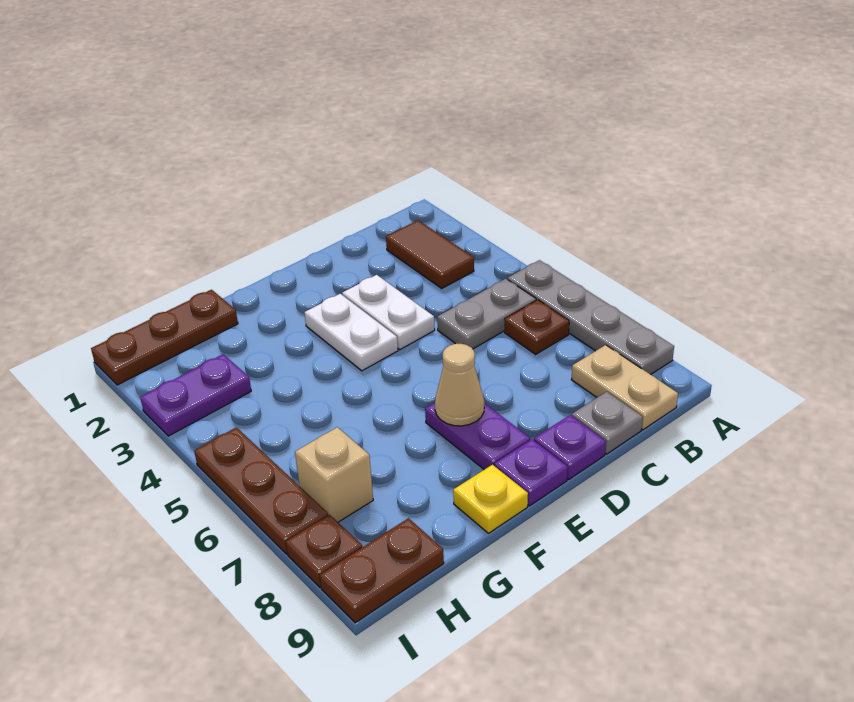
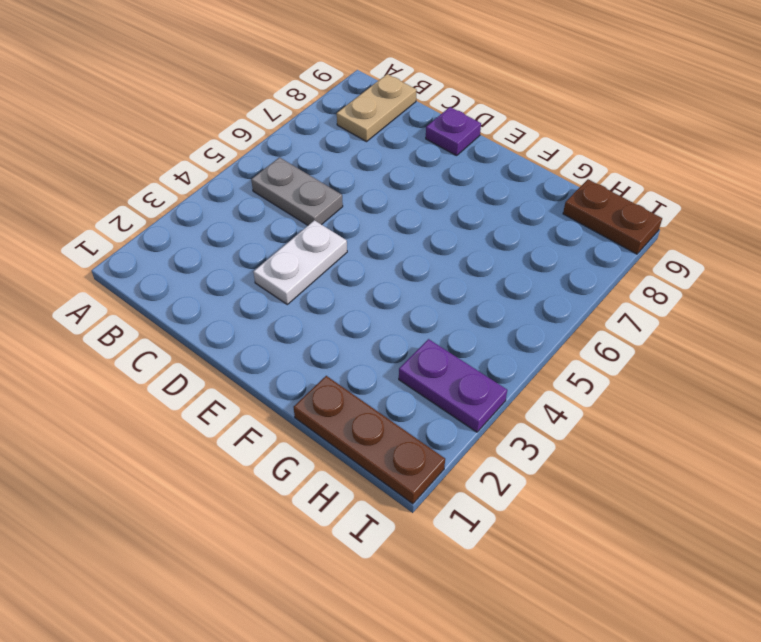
none -> grey 1x4 plate [508,260,674,375]
none -> brown 1x2 tile [386,220,474,288]
none -> brown 1x1 plate [505,300,569,354]

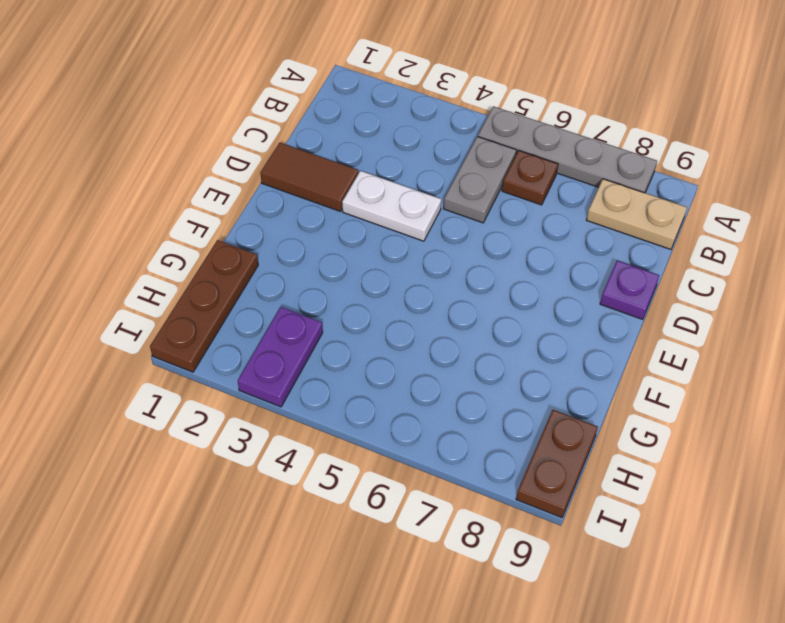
brown 1x2 tile [260,143,358,211] -> brown 1x2 tile moved to [386,220,474,288]
none -> grey 1x1 plate [572,392,643,454]
none -> white 1x2 plate [305,294,398,371]
none -> purple 1x2 plate [425,402,530,470]

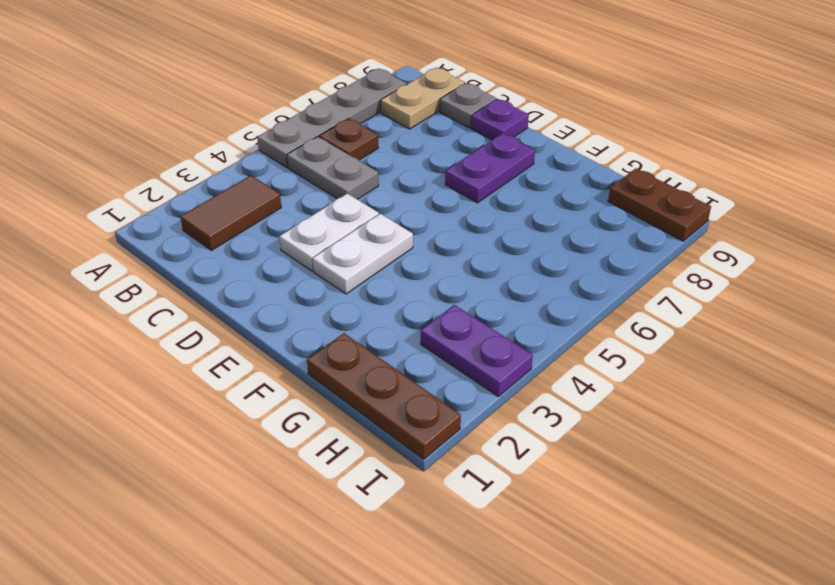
none -> purple 1x1 plate [494,440,568,506]
none -> yellow 1x1 plate [453,465,528,533]
none -> tan 1x1 brick [295,427,373,522]

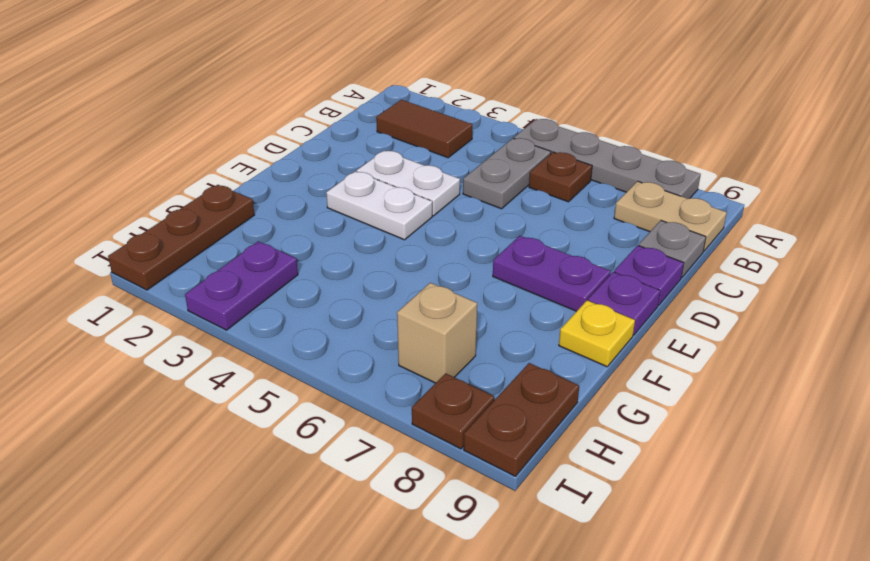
none -> brown 1x3 plate [194,427,328,554]
none -> tan 1x1 cone [435,344,484,426]

